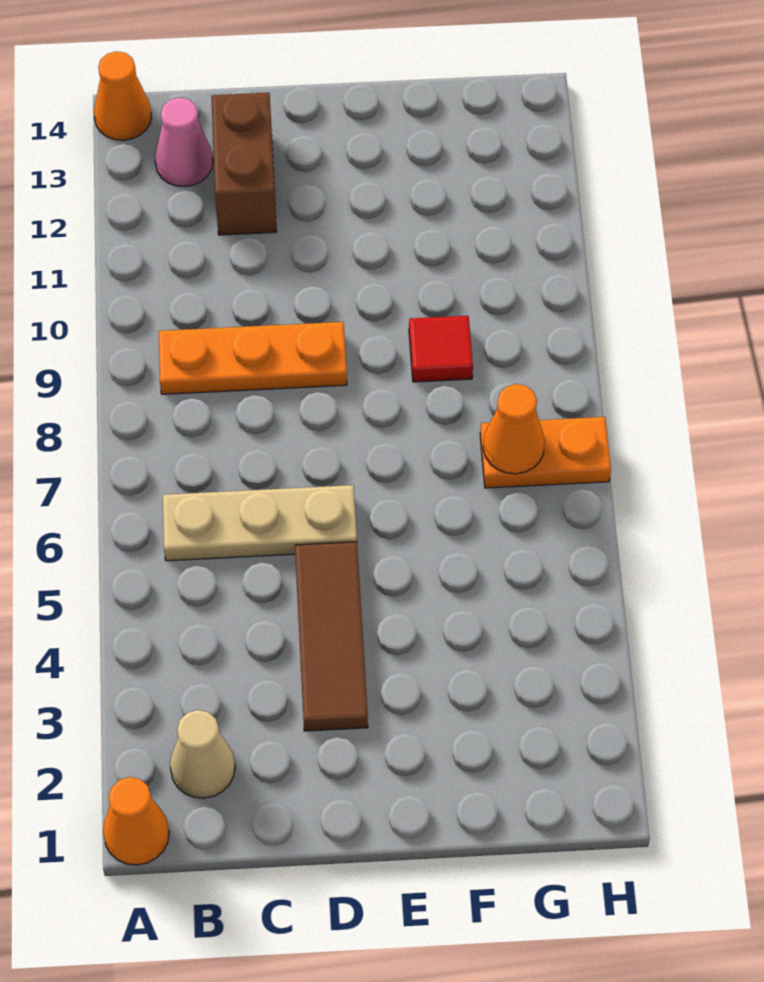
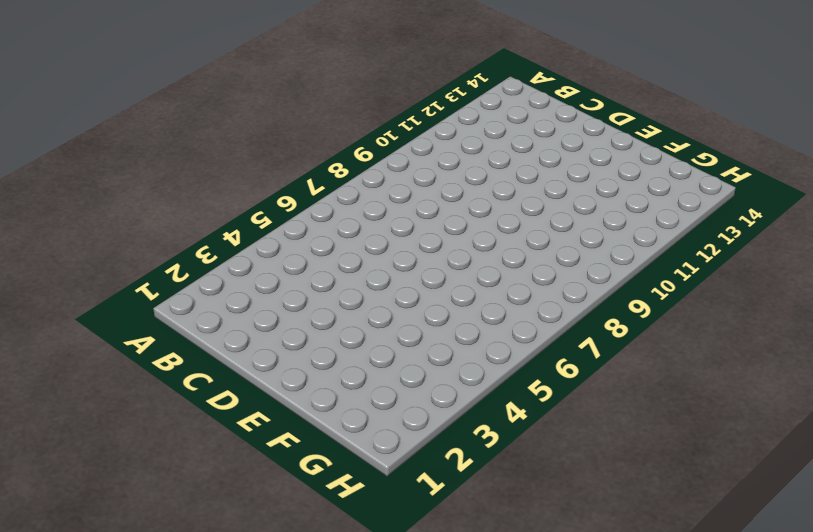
none -> orange 1x1 cone [103,777,169,865]
none -> orange 1x1 cone [94,51,151,140]

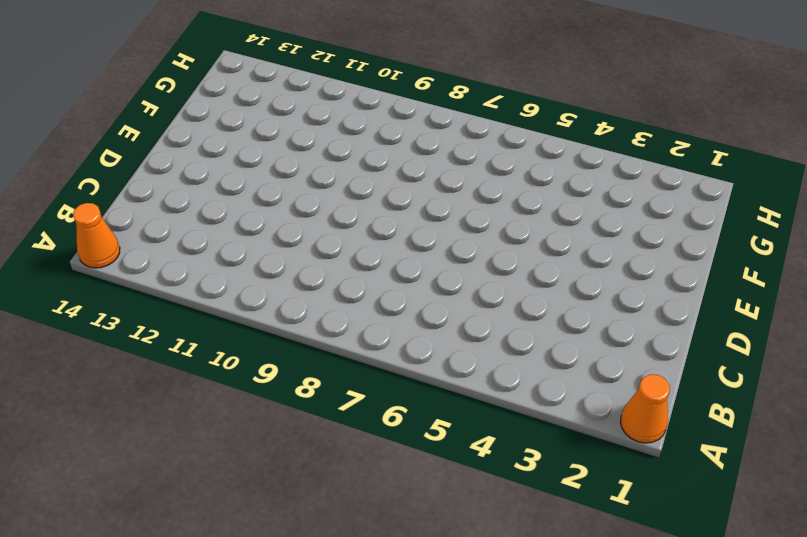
none -> tan 1x1 cone [170,710,235,798]
none -> tan 1x3 plate [163,485,357,561]

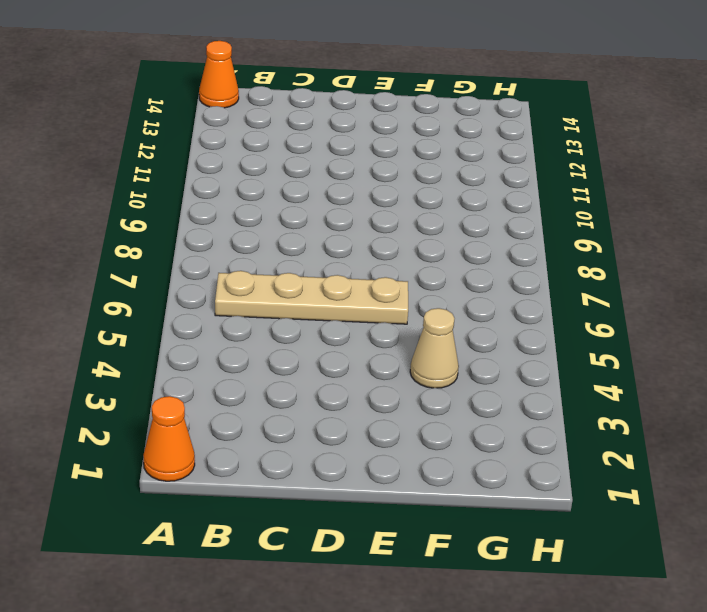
tan 1x4 plate [215,271,408,324] -> tan 1x3 plate [163,485,357,561]
tan 1x1 cone [410,308,459,388] -> tan 1x1 cone moved to [170,710,235,798]
none -> orange 1x3 plate [159,322,347,394]
none -> pink 1x1 cone [155,98,213,187]

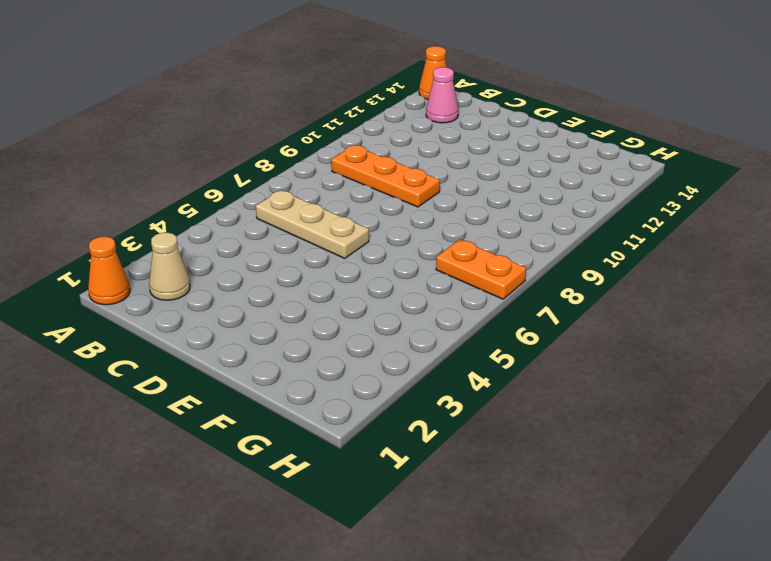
none -> brown 1x2 brick [211,93,277,235]
none -> brown 1x3 tile [295,542,368,731]

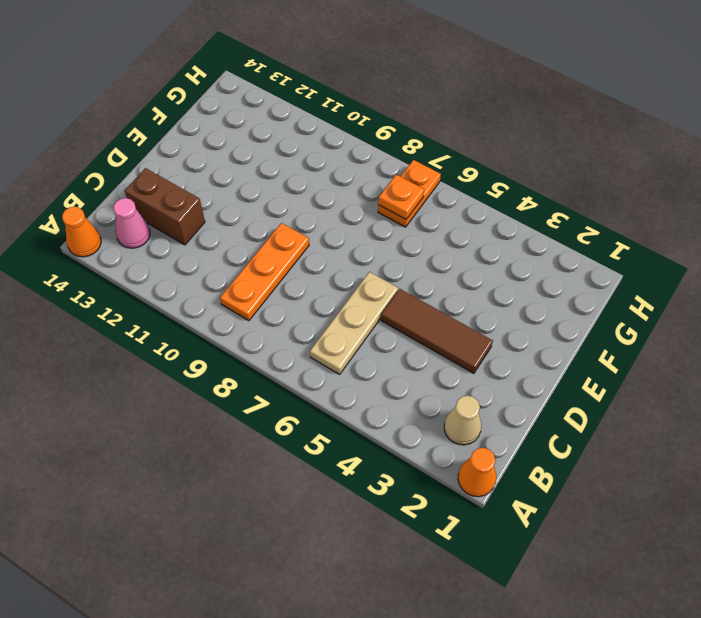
orange 1x1 plate [378,175,424,219] -> orange 1x1 cone [483,384,545,474]
none -> red 1x1 tile [409,316,473,382]

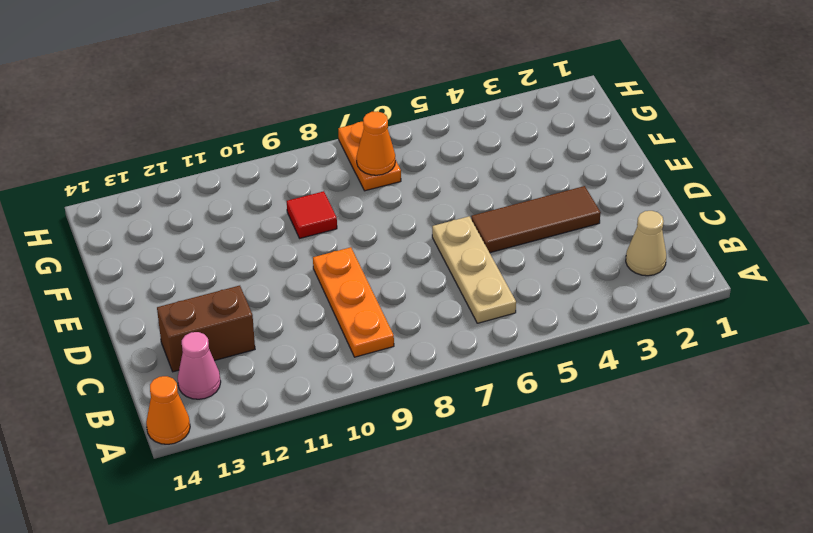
none -> orange 1x1 cone [103,777,169,865]

